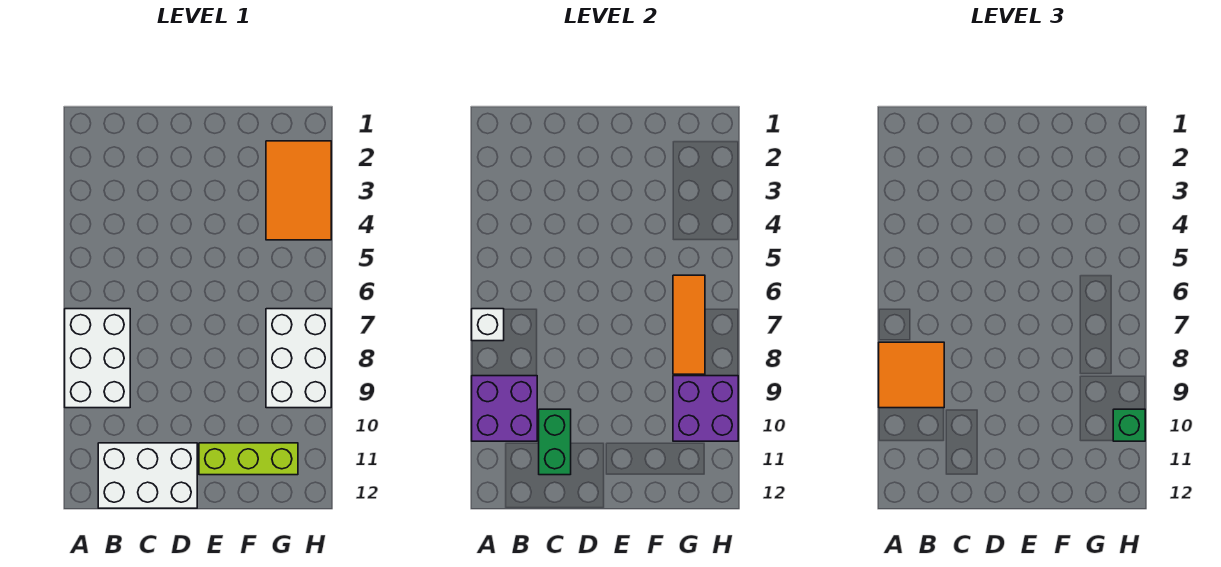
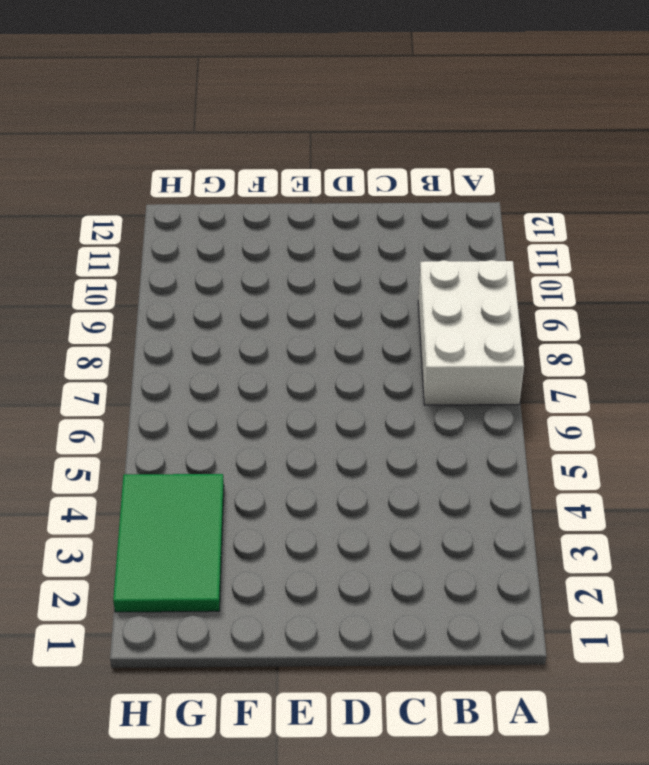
green 2x3 tile [113,474,224,612] -> orange 2x3 tile [266,141,331,240]
none -> white 2x3 brick [98,443,197,508]
none -> lime 1x3 brick [199,443,298,475]
none -> white 2x3 brick [266,309,331,408]

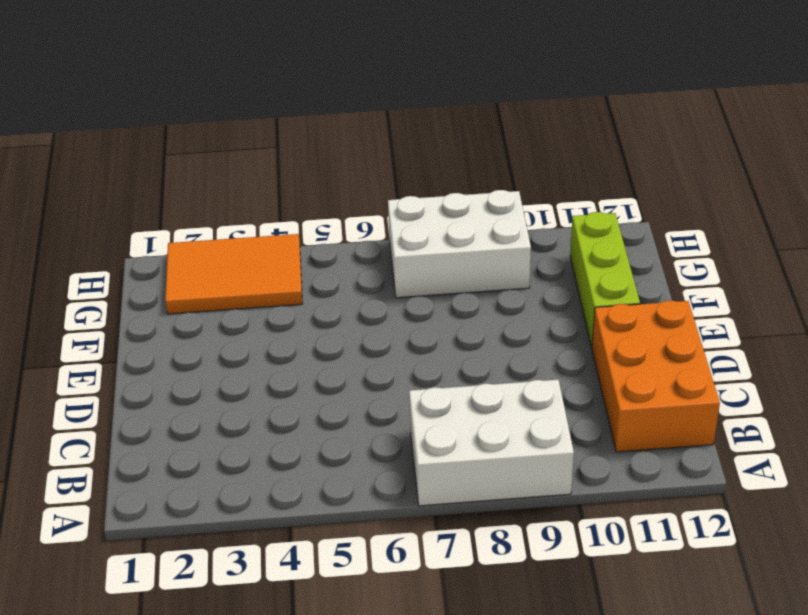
orange 2x3 brick [592,301,720,452] -> white 2x3 brick [98,443,197,508]
none -> white 1x1 brick [472,309,504,341]
none -> purple 2x2 brick [472,376,537,441]
none -> green 1x2 brick [539,409,571,475]

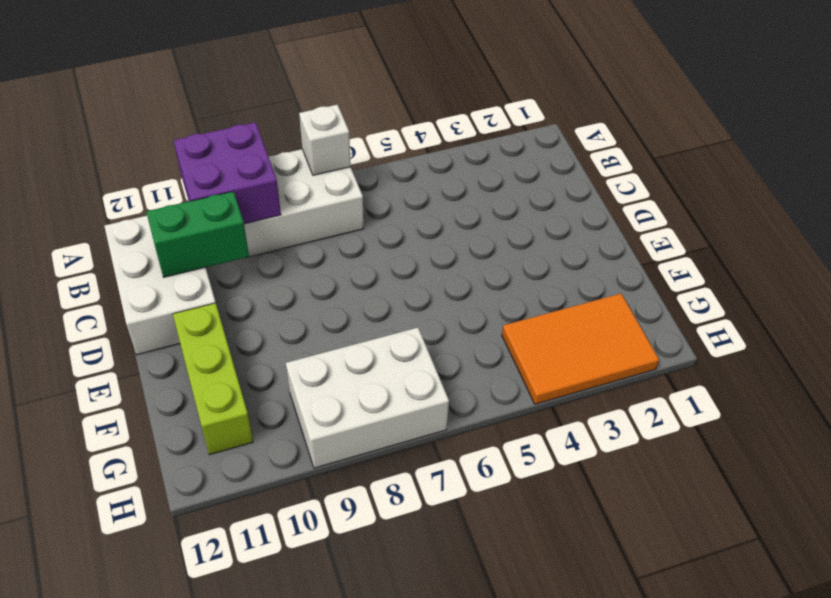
none -> orange 1x3 tile [673,275,705,374]
none -> purple 2x2 brick [673,376,738,441]
none -> orange 2x2 tile [879,342,944,408]

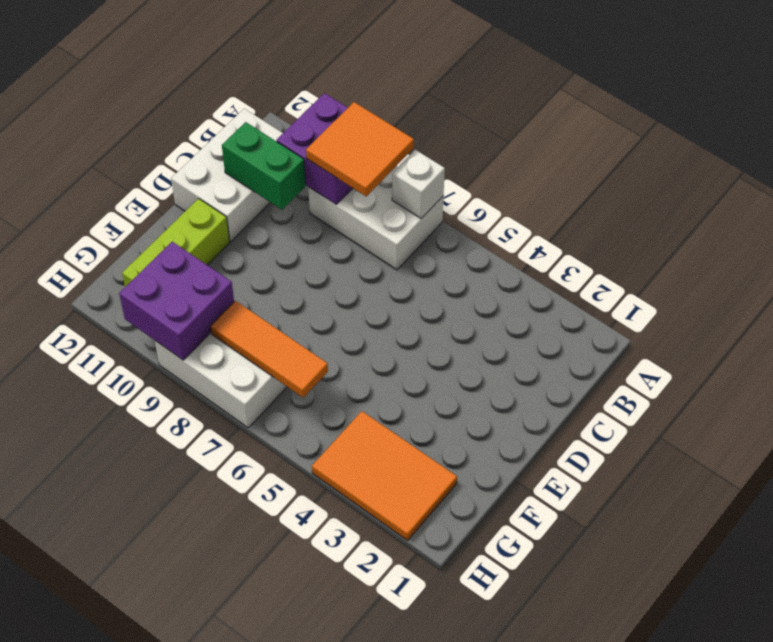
none -> green 1x1 brick [1113,409,1145,441]

